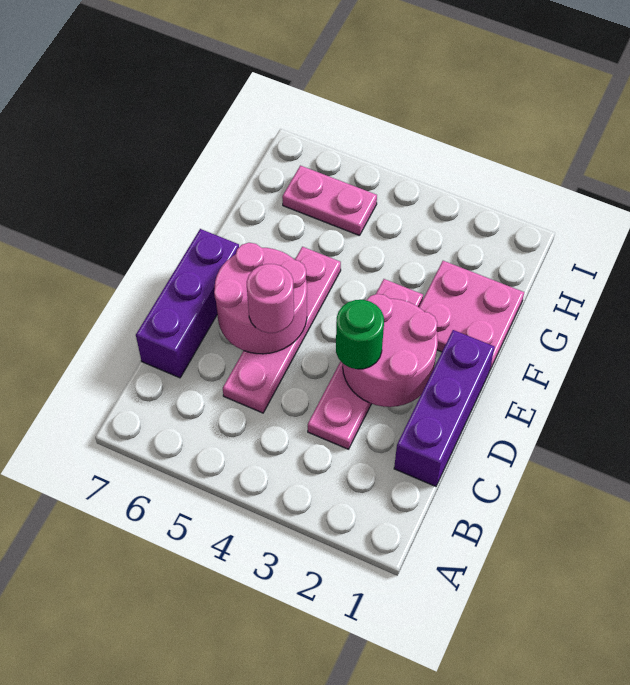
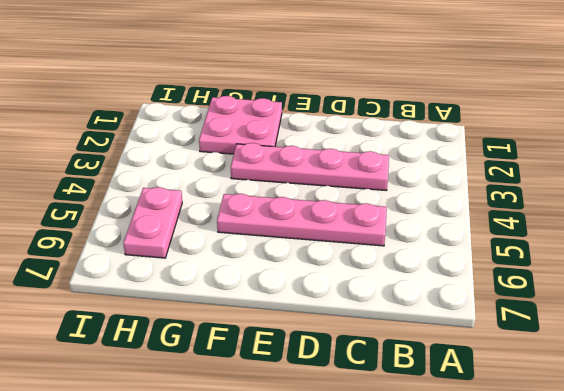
none -> purple 1x3 brick [394,330,495,486]
none -> purple 1x3 brick [136,229,239,378]

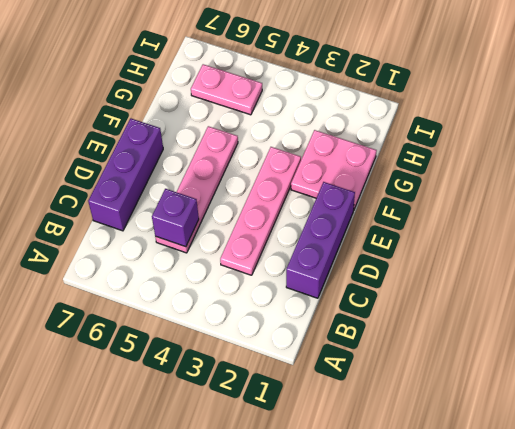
purple 1x1 brick [152,189,199,247] -> none
none -> pink 2x2 round brick [343,294,438,407]
none -> pink 2x2 round brick [214,243,307,354]

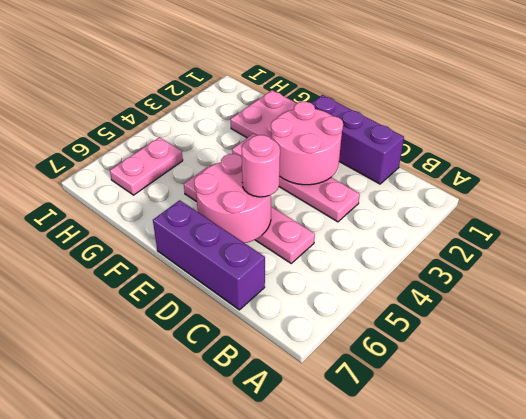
none -> green 1x1 round brick [336,300,384,369]

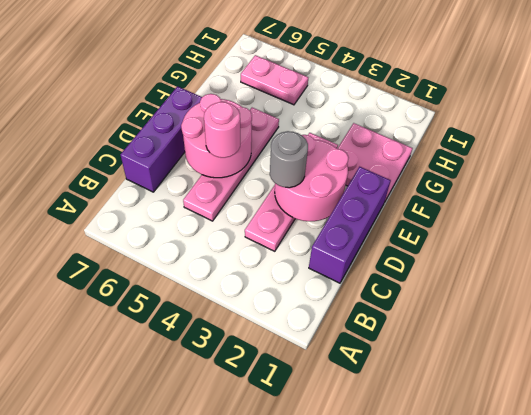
grey 1x1 round brick [270,131,308,188] -> green 1x1 round brick [336,300,384,369]

